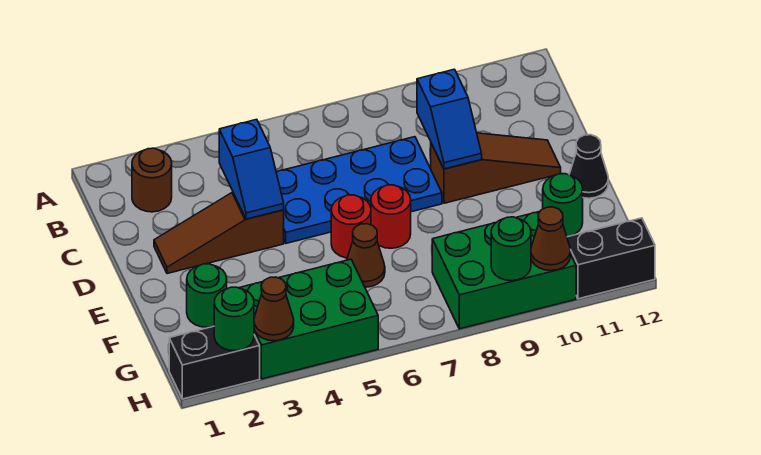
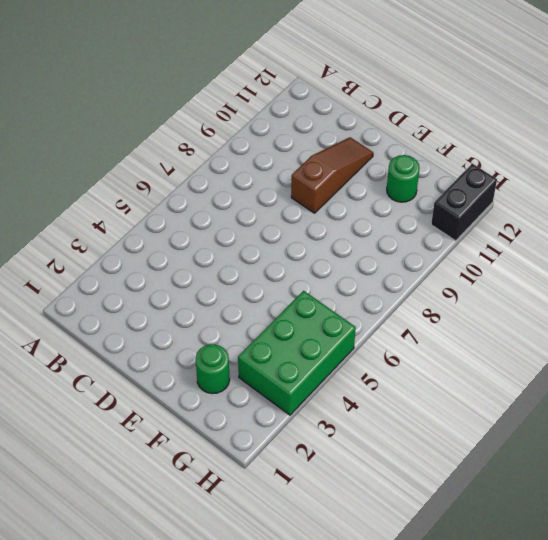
none -> brown 1x1 round brick [132,148,172,212]
none -> blue 2x4 plate [276,137,442,243]
none -> brown 1x3 slope [154,192,284,274]

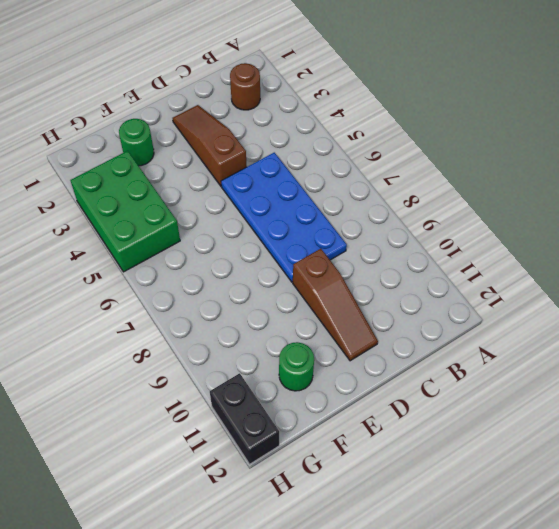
none -> red 1x1 round brick [331,195,371,258]
none -> red 1x1 round brick [371,185,411,248]
none -> black 1x1 cone [569,135,608,198]

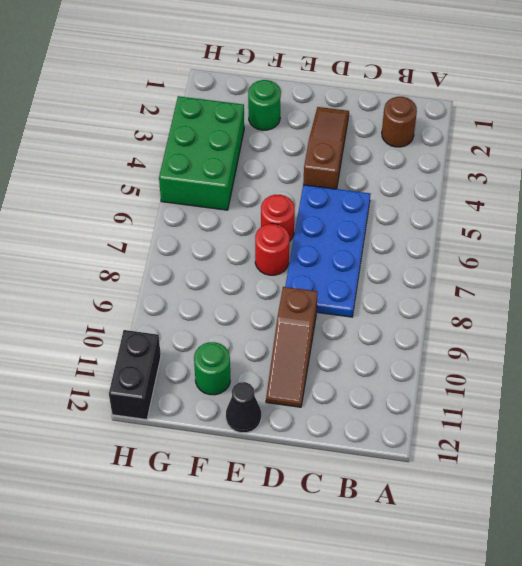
none -> brown 1x1 cone [347,224,385,287]
none -> green 2x3 brick [432,212,576,329]
none -> black 1x2 brick [169,326,260,399]

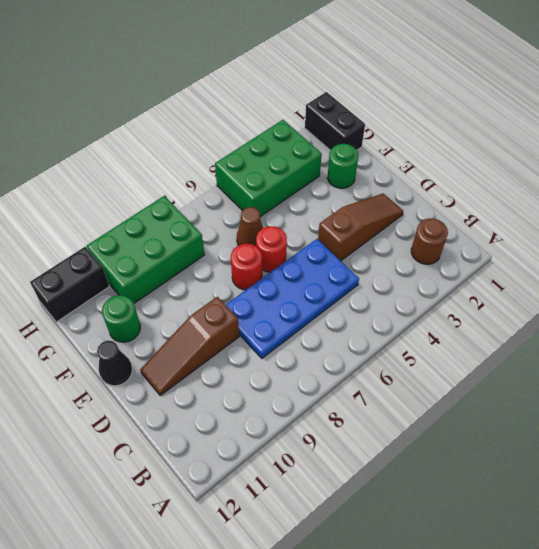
black 1x2 brick [305,92,365,151] -> black 1x2 brick turned to [169,326,260,399]
none -> blue 1x2 slope [219,119,284,219]
none -> blue 1x2 slope [417,69,482,169]
none -> green 1x1 round brick [214,287,254,351]

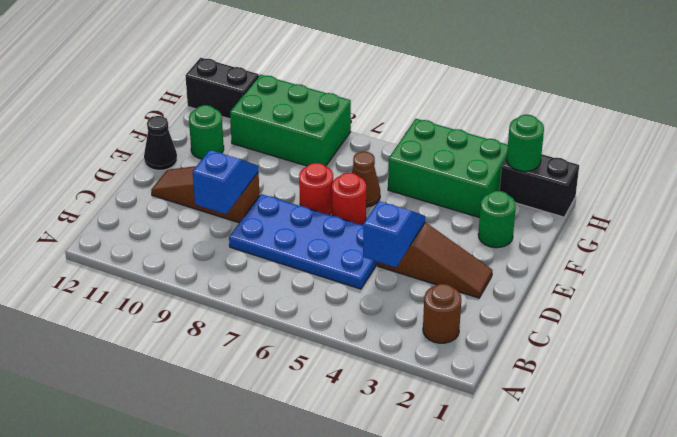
none -> brown 1x1 cone [254,277,294,341]
none -> green 1x1 round brick [491,217,531,281]
none -> brown 1x1 cone [531,207,571,271]

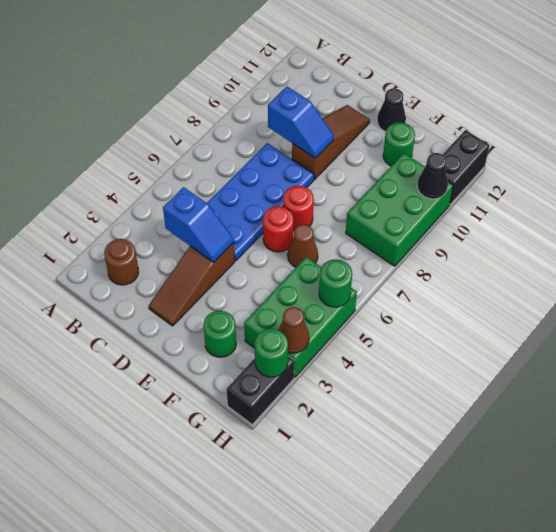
green 1x1 round brick [319,259,352,307] -> green 1x1 round brick moved to [491,217,531,281]
black 1x1 cone [417,153,448,199] -> brown 1x1 cone [531,207,571,271]

